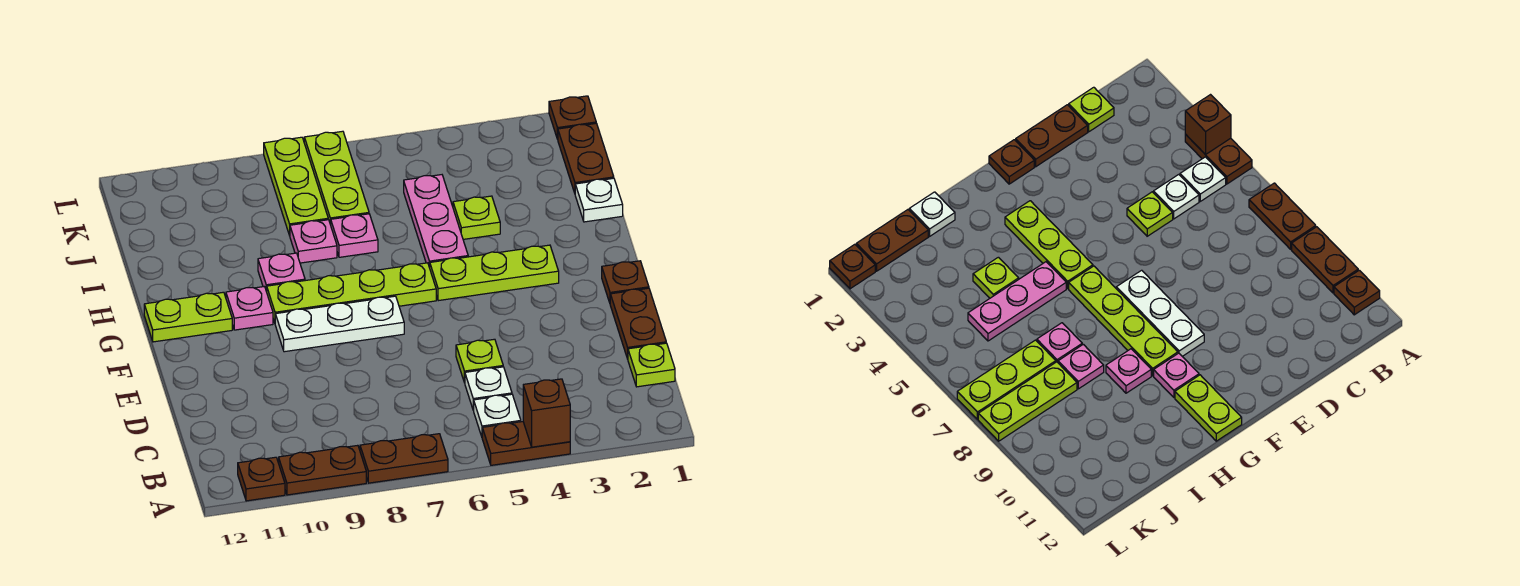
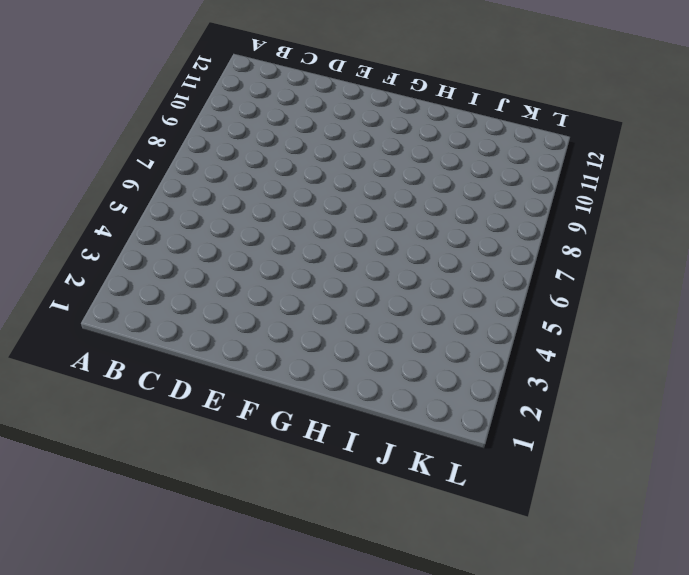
none -> brown 1x2 plate [482,422,570,465]
none -> brown 1x2 plate [360,434,448,483]
none -> brown 1x2 plate [279,445,366,495]

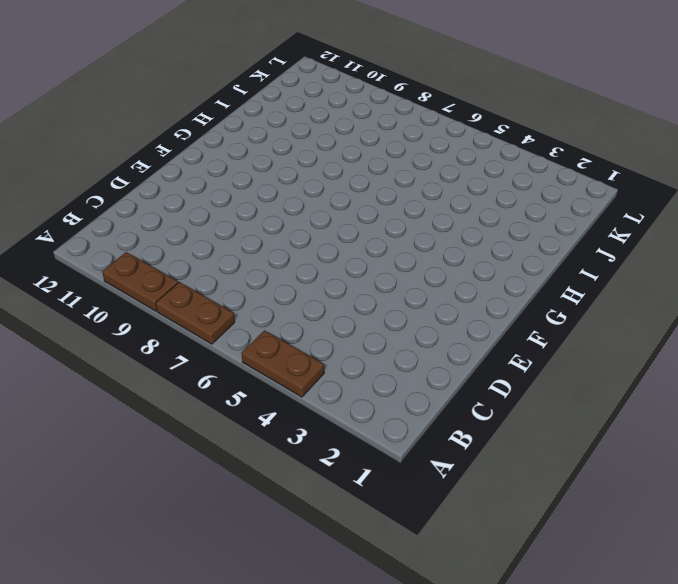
none -> brown 1x1 plate [238,457,285,501]
none -> white 1x1 plate [473,394,521,436]
none -> lime 1x1 plate [628,343,675,387]

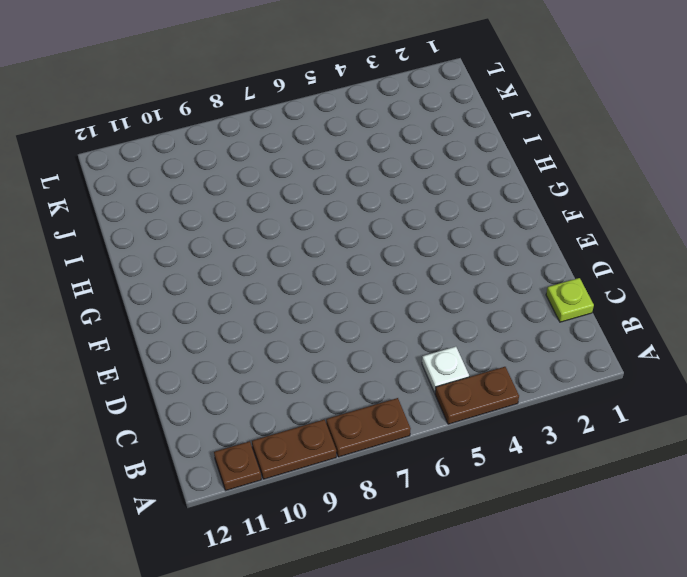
none -> white 1x1 plate [465,367,512,410]
none -> brown 1x2 plate [610,288,666,359]
none -> lime 1x1 plate [456,339,503,383]

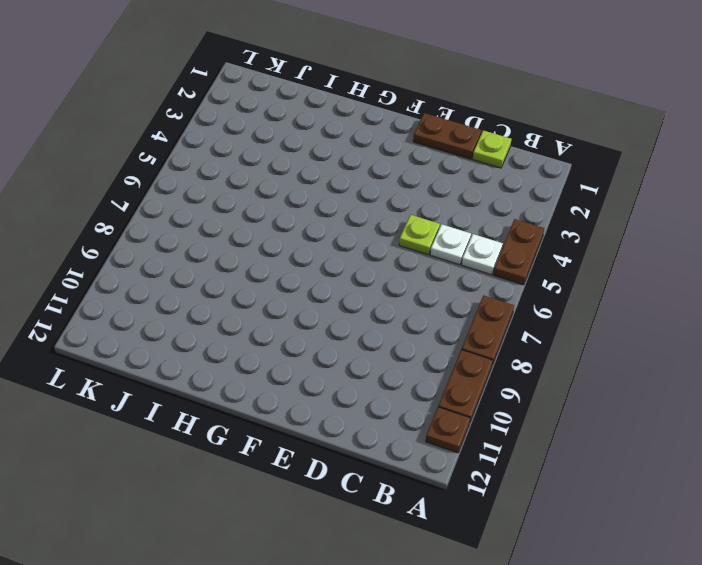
none -> brown 1x1 plate [602,261,649,303]
none -> white 1x3 plate [275,296,404,352]
none -> lime 1x3 plate [430,245,559,301]

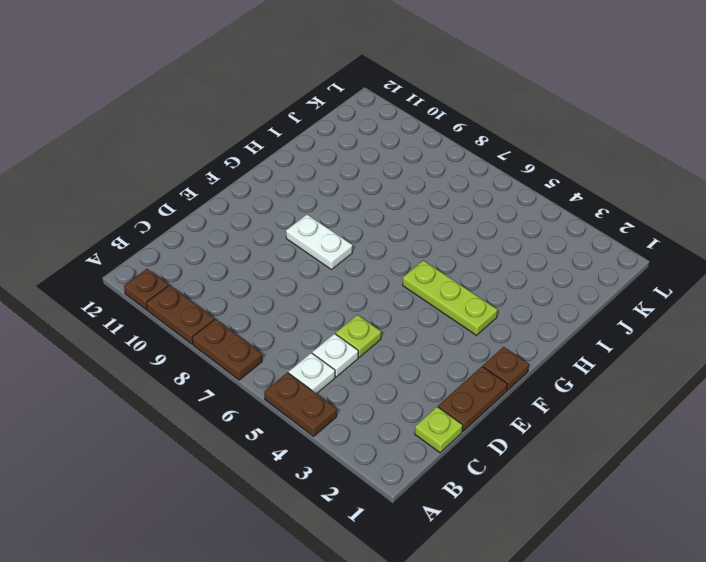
white 1x2 plate [286,215,352,270] -> white 1x3 plate [275,296,404,352]
none -> lime 1x4 plate [267,263,436,323]
none -> pink 1x1 plate [226,287,273,330]
none -> lime 1x2 plate [144,292,232,342]

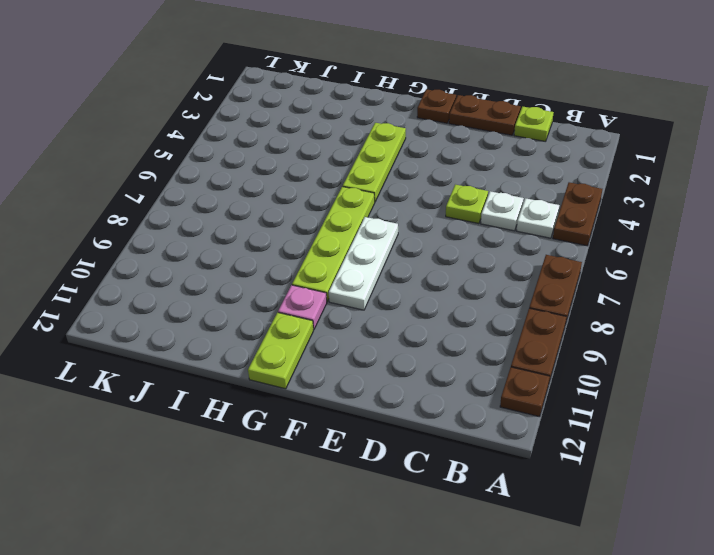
none -> pink 1x3 plate [404,175,468,268]
none -> pink 1x1 plate [258,253,305,292]
none -> white 1x1 plate [575,178,623,222]

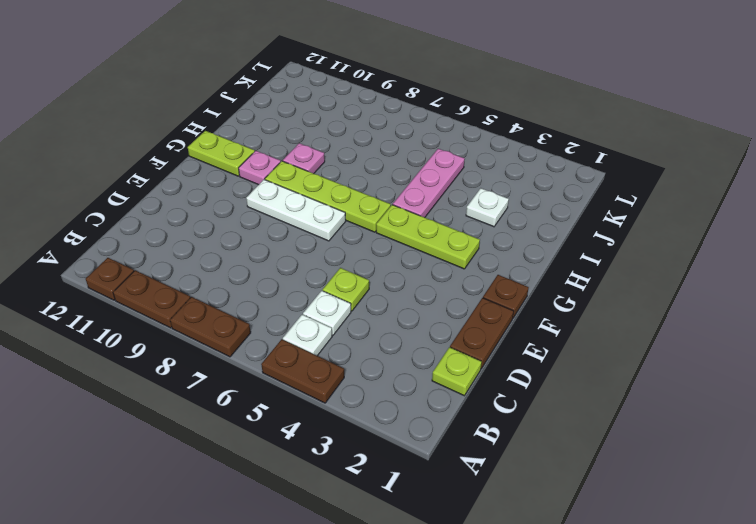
white 1x1 plate [466,188,509,227] -> white 1x1 plate moved to [575,178,623,222]
none -> lime 1x1 plate [453,196,500,239]
none -> pink 1x1 plate [331,214,378,257]
none -> pink 1x1 plate [290,220,337,263]

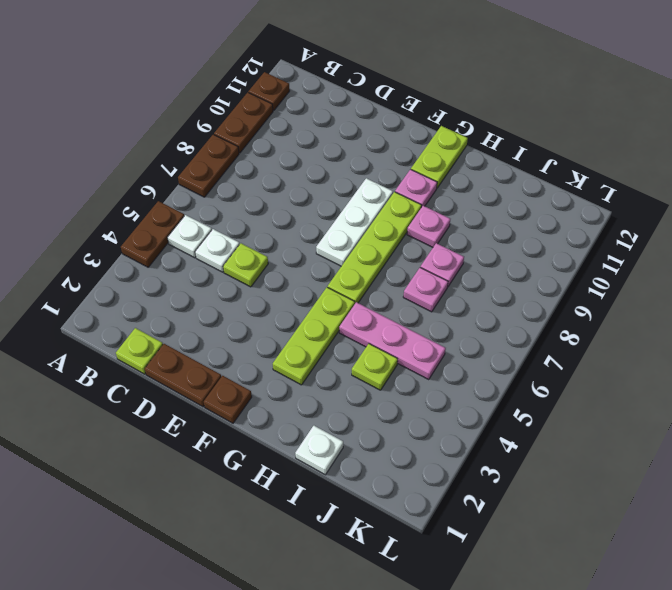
none -> brown 1x2 plate [558,123,614,193]
none -> lime 1x3 plate [304,131,369,225]
none -> lime 1x3 plate [264,137,328,236]

